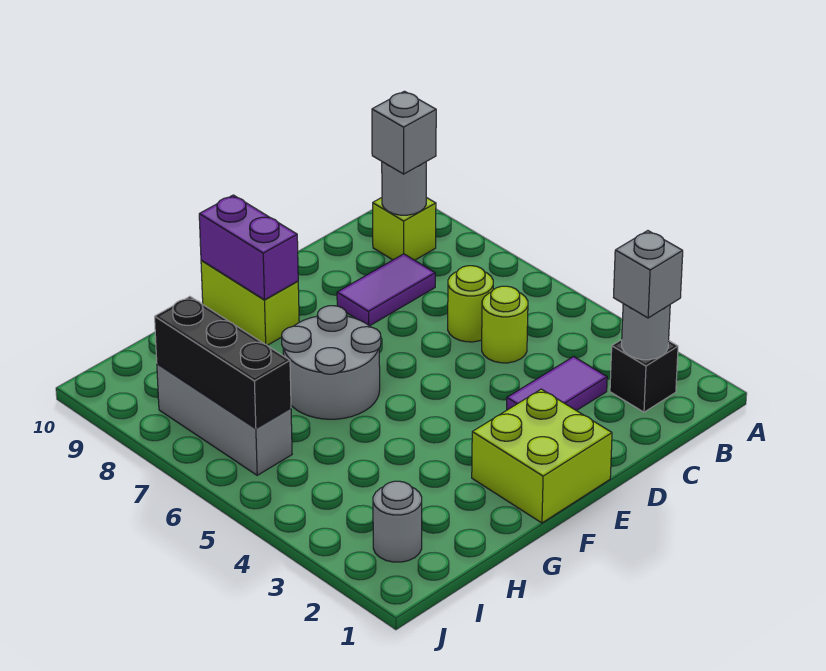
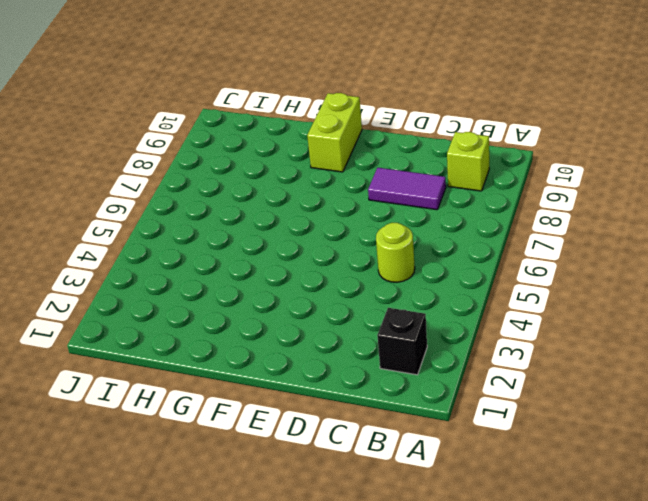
none -> purple 1x2 tile [507,357,607,411]
none -> lime 1x1 round brick [448,266,493,342]
none -> lime 2x2 brick [472,389,612,523]

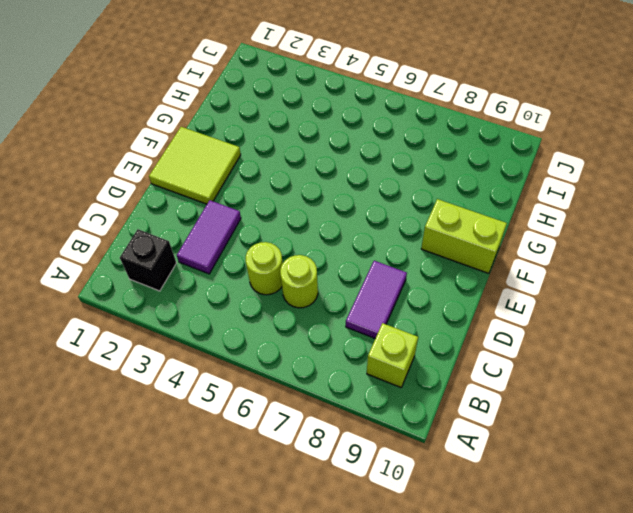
lime 2x2 tile [149,127,241,204] -> lime 2x2 brick [472,389,612,523]
none -> grey 2x2 round brick [282,306,381,419]
none -> grey 1x1 round brick [373,481,422,562]
none -> grey 1x3 brick [157,364,292,475]

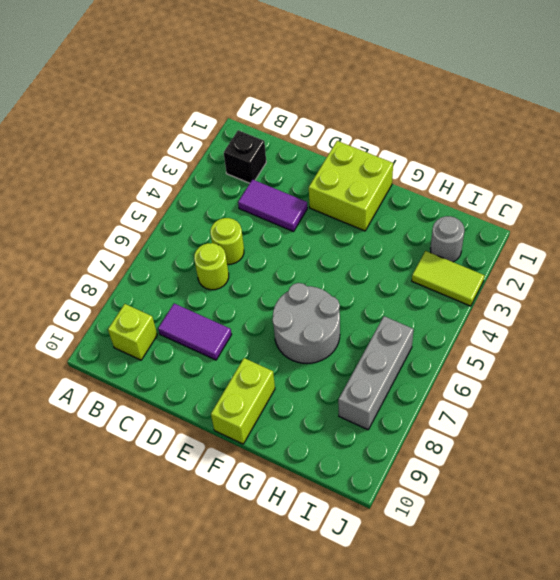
lime 1x2 tile [412,251,485,306] -> none
none -> grey 1x1 round brick [622,304,670,360]
none -> grey 1x1 round brick [382,162,426,215]
none -> purple 1x2 brick [199,195,298,300]

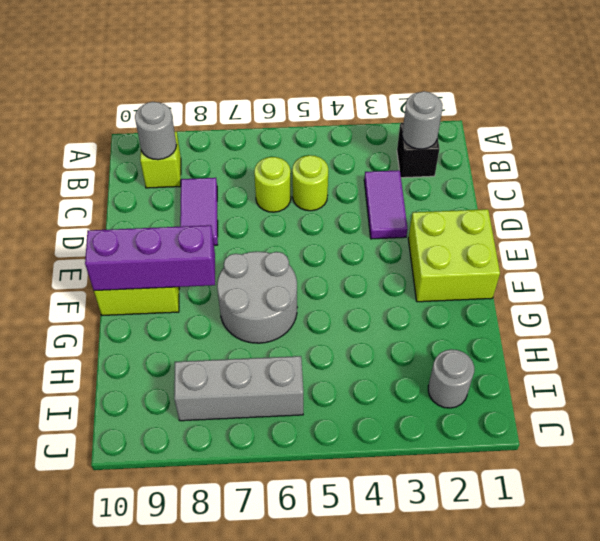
purple 1x3 brick [85,225,215,291] -> purple 1x2 brick [199,195,298,300]
none -> black 1x3 brick [155,297,291,428]
none -> grey 1x1 brick [614,231,683,318]
none -> grey 1x1 brick [372,91,436,174]

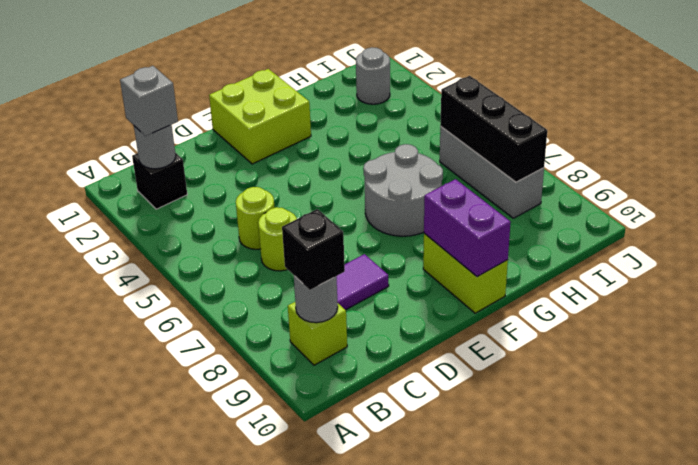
black 1x1 brick [282,209,345,290] -> grey 1x1 brick [372,91,436,174]
none -> purple 1x2 tile [507,357,607,411]

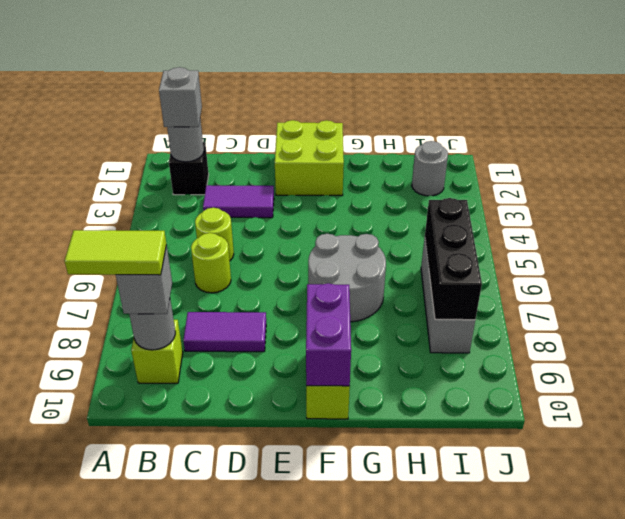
lime 1x2 tile [65,230,166,275] -> none

